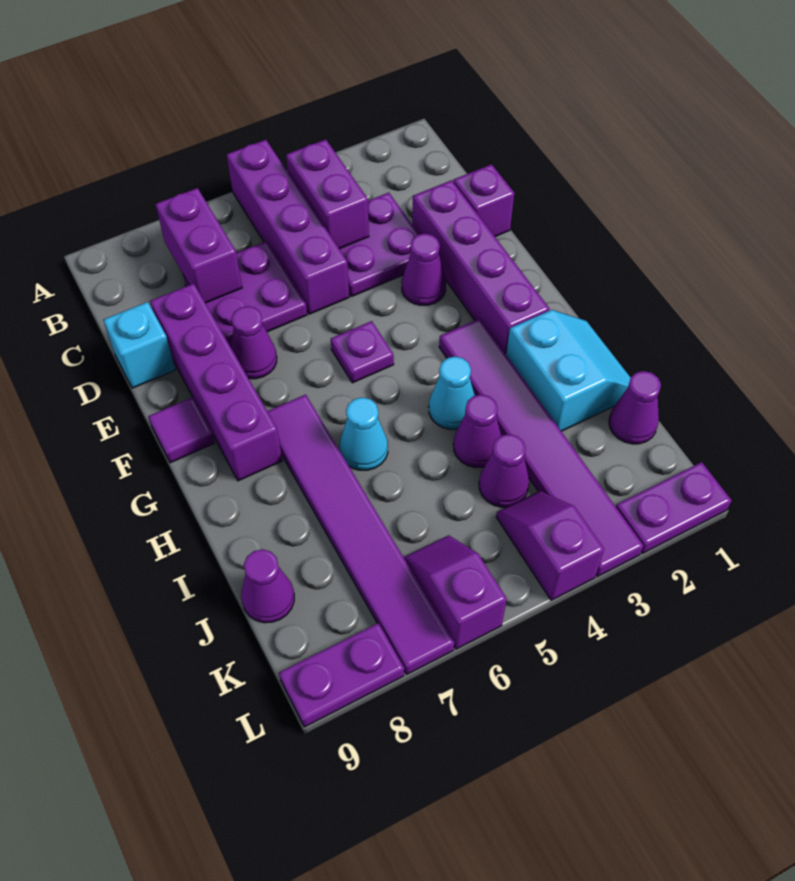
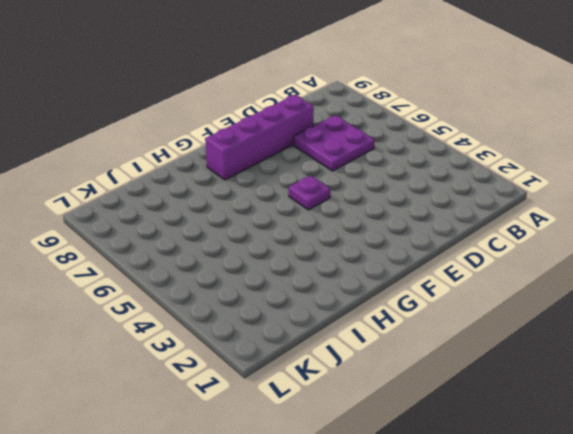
none -> purple 1x4 brick [227,140,349,314]
none -> purple 2x2 plate [340,193,419,297]
none -> purple 1x1 brick [453,164,514,237]

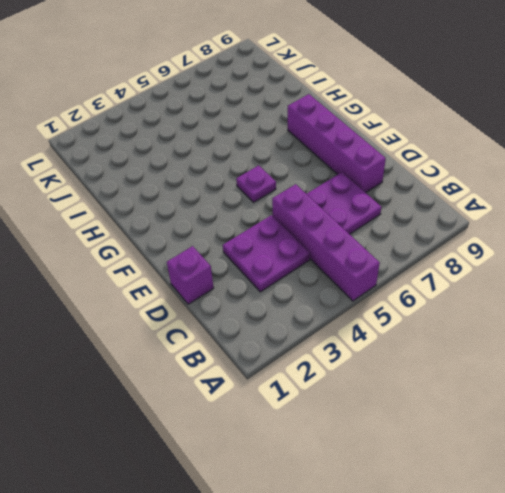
none -> purple 1x4 brick [412,180,549,354]
none -> cyan 1x1 brick [103,302,175,388]
none -> purple 1x1 cone [402,234,446,305]

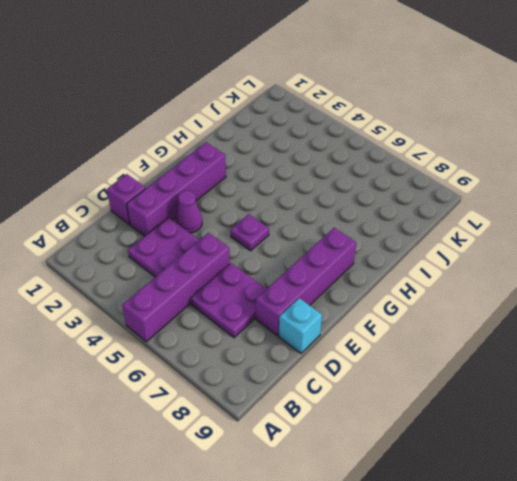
none -> purple 1x1 cone [231,306,277,379]
none -> purple 1x1 tile [148,397,215,463]
none -> purple 1x6 tile [439,319,643,577]

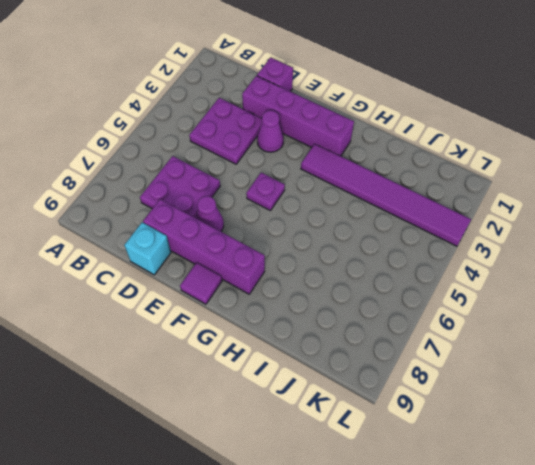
none -> purple 1x4 brick [227,140,349,314]
none -> purple 1x6 tile [267,394,454,675]
none -> cyan 2x2 slope [506,310,631,431]

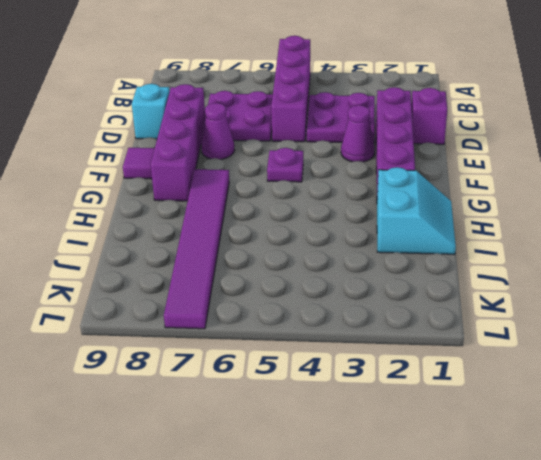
none -> purple 1x6 tile [439,319,643,577]
none -> cyan 1x1 cone [429,356,475,429]
none -> cyan 1x1 cone [340,397,388,470]

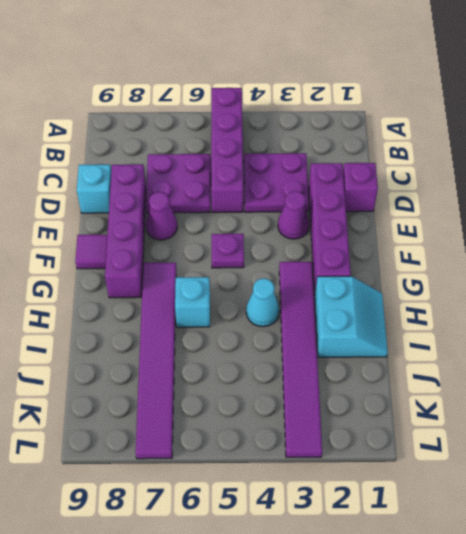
cyan 1x1 brick [175,277,210,327] -> cyan 1x1 cone [340,397,388,470]
none -> purple 1x1 cone [453,395,501,468]
none -> purple 1x1 cone [609,371,661,444]
none -> purple 1x1 cone [479,434,529,507]

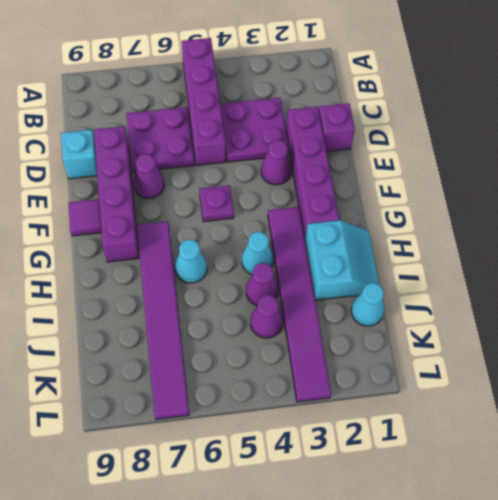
cyan 1x1 cone [351,283,384,326] -> purple 1x1 cone [609,371,661,444]
none -> purple 1x1 cone [241,549,294,623]
none -> purple 1x2 slope [496,491,604,600]
none -> purple 1x2 slope [404,535,507,649]

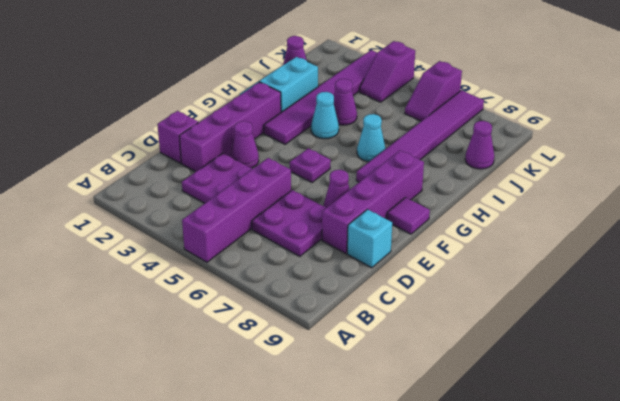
none -> purple 1x1 cone [479,434,529,507]
none -> purple 1x2 plate [616,462,732,554]
none -> purple 1x2 plate [279,623,404,727]

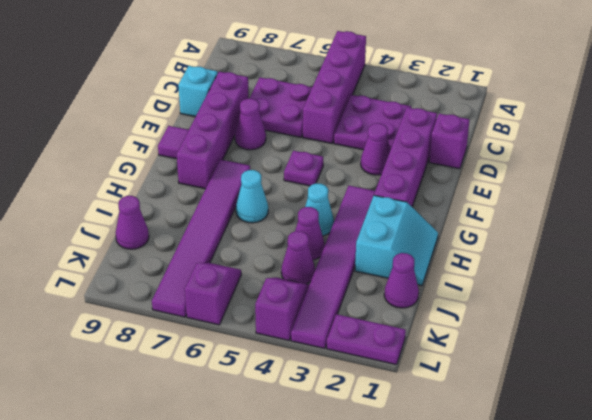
none -> purple 1x2 plate [279,623,404,727]
none -> purple 1x2 brick [286,139,369,249]
none -> purple 1x2 brick [156,188,242,303]

